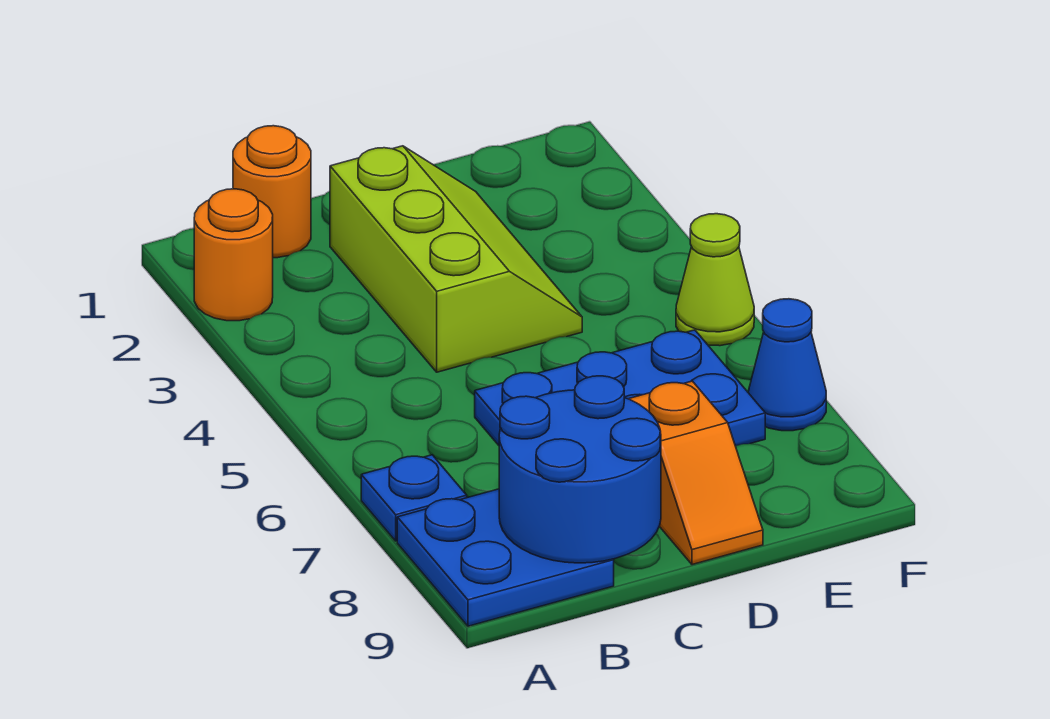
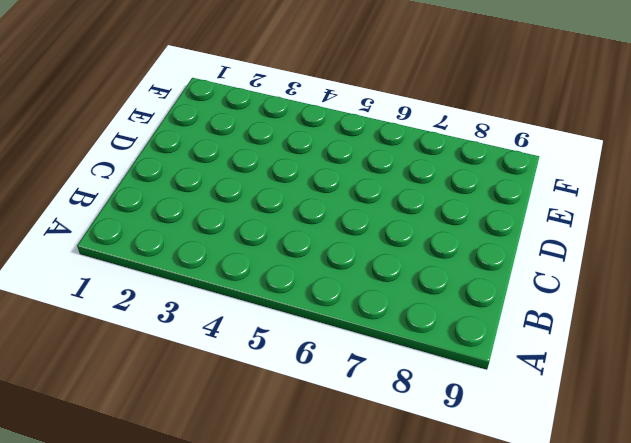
none -> orange 1x1 round brick [194,189,273,321]
none -> blue 1x1 plate [361,455,467,541]

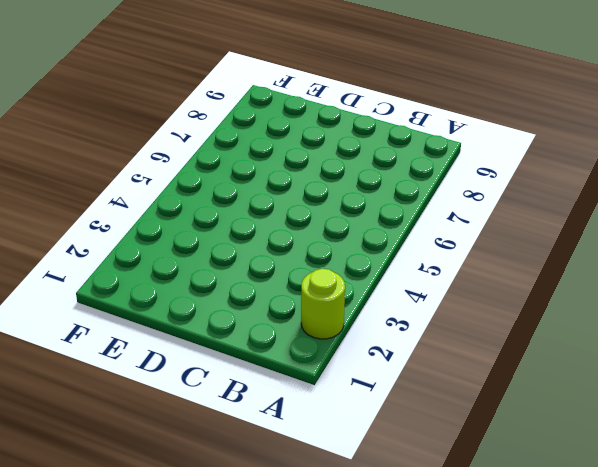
lime 1x1 round brick [301,269,345,339] -> orange 1x1 round brick [194,189,273,321]
none -> blue 1x1 plate [361,455,467,541]
none -> blue 2x2 plate [397,489,614,626]

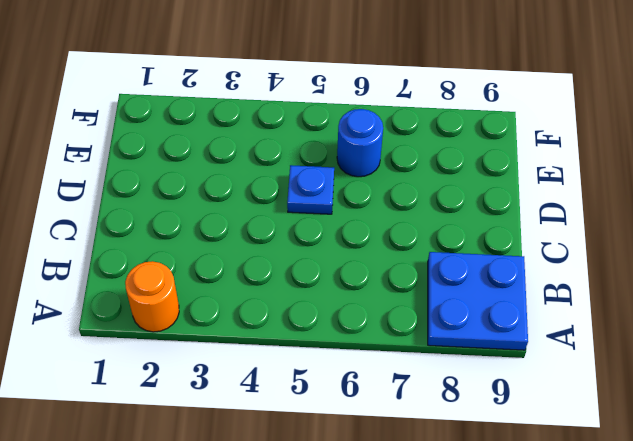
blue 1x1 plate [287,165,334,214] -> blue 1x1 plate moved to [361,455,467,541]
blue 1x1 round brick [337,109,383,177] -> blue 2x3 plate [475,330,765,446]
none -> orange 1x1 round brick [233,126,311,258]
none -> lime 2x3 slope [330,146,582,372]

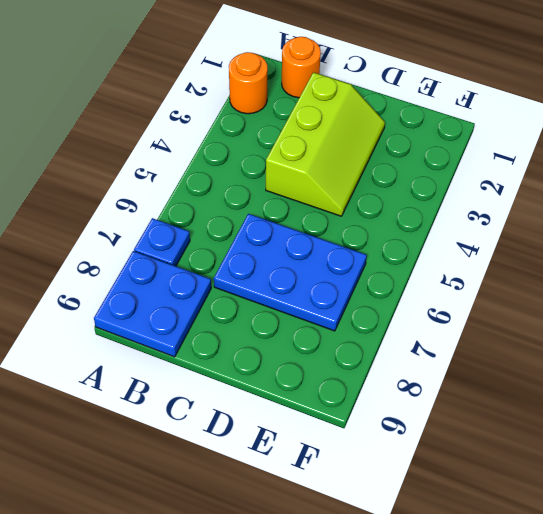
none -> orange 1x2 slope [629,381,763,565]
none -> lime 1x1 cone [676,214,754,346]

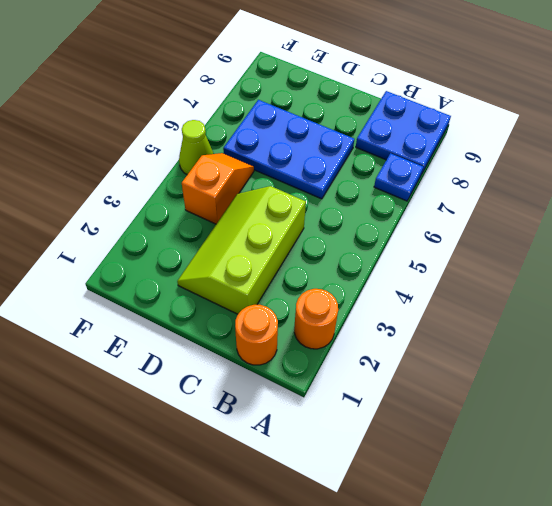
orange 1x2 slope [182,153,254,224] -> orange 1x2 slope moved to [629,381,763,565]
none -> blue 1x1 cone [748,299,826,431]
none -> blue 2x2 round brick [499,376,661,563]

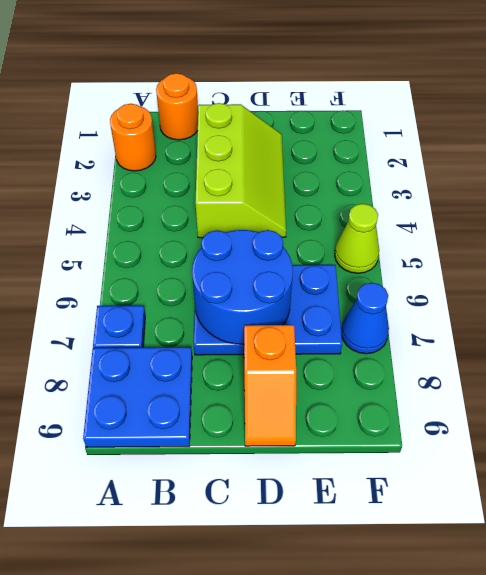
blue 2x2 round brick [192,230,293,344] -> blue 2x2 round brick moved to [499,376,661,563]

